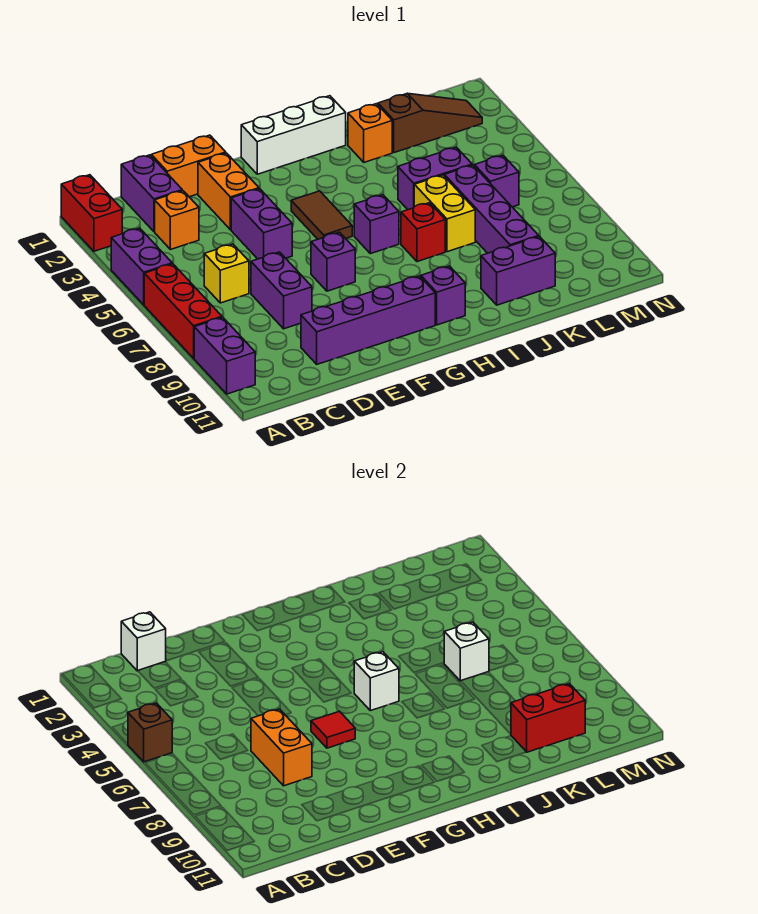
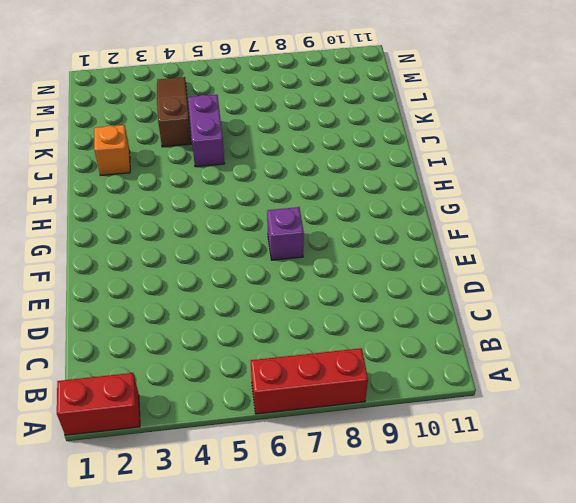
brown 1x3 slope [157,77,191,147] -> brown 1x3 slope moved to [378,93,482,153]
none -> purple 1x2 brick [111,228,172,305]
none -> purple 1x2 brick [194,317,255,394]
none -> purple 1x2 brick [121,155,182,232]
none -> orange 1x1 brick [155,191,199,250]

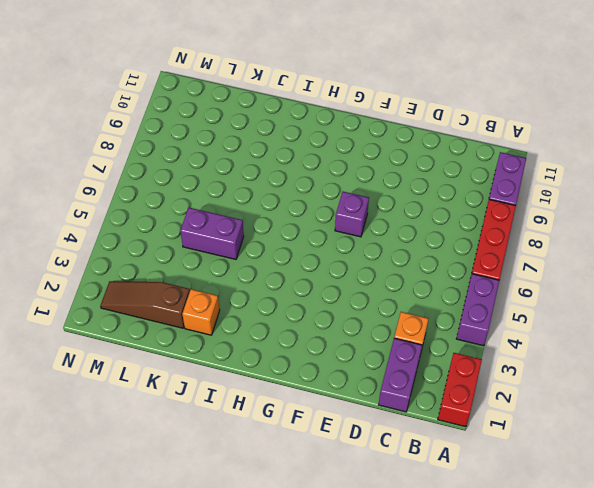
none -> yellow 1x1 brick [204,244,249,303]
none -> orange 1x2 brick [151,135,226,197]
none -> purple 1x2 brick [251,252,312,329]
none -> purple 1x4 brick [301,276,435,364]

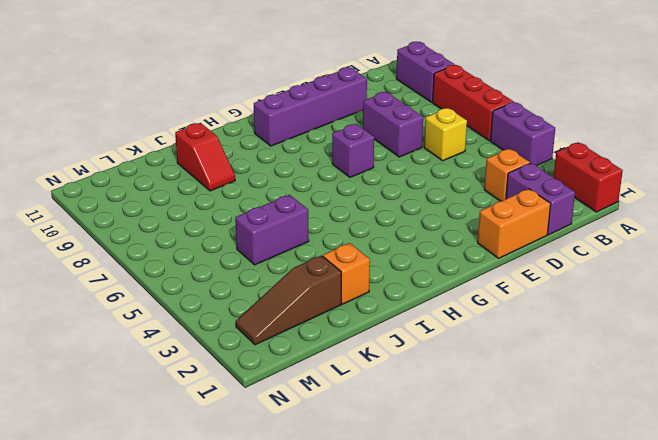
red 1x2 slope [175,123,235,191] -> purple 1x2 brick [481,236,555,305]
none -> orange 1x2 brick [198,153,259,230]
none -> purple 1x2 brick [231,189,292,259]
none -> white 1x3 brick [241,96,346,174]
none -> brown 1x2 tile [291,191,352,239]

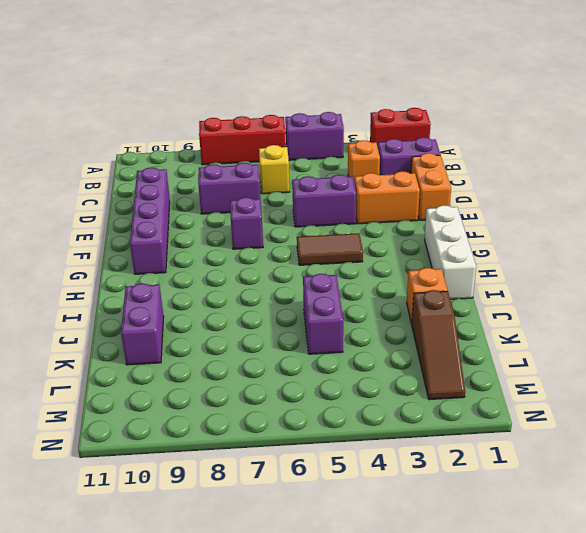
none -> purple 1x2 brick [194,317,255,394]
none -> purple 1x1 brick [354,195,399,254]
none -> purple 1x1 brick [421,266,465,325]
none -> red 1x1 brick [401,203,445,262]

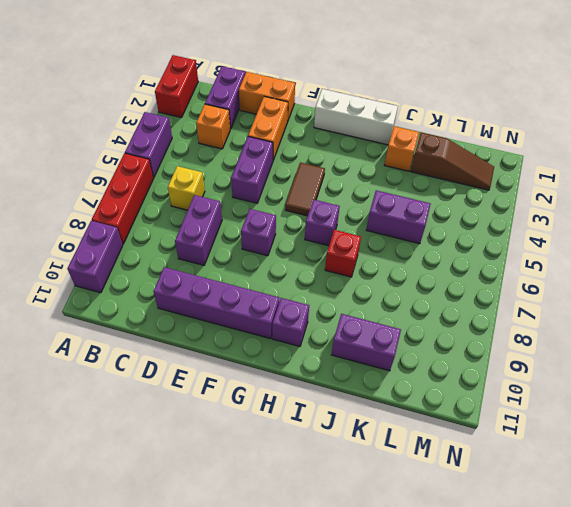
none -> yellow 1x2 brick [414,175,475,252]
none -> purple 1x4 brick [444,165,539,253]
none -> purple 1x1 brick [474,155,519,207]
none -> brown 1x1 brick [128,703,172,762]

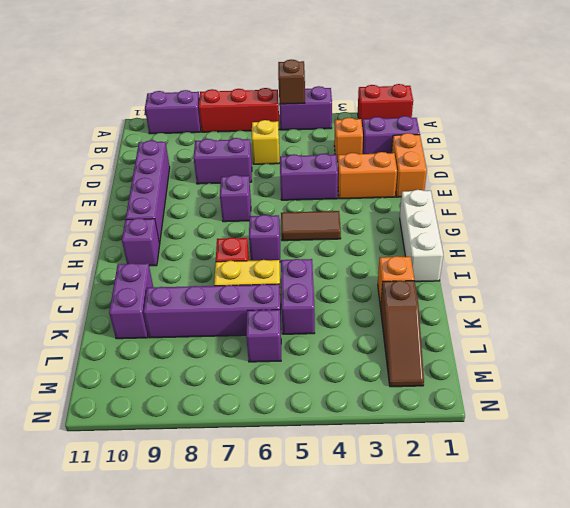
none -> white 1x1 brick [121,612,166,671]
none -> orange 1x2 brick [251,709,312,786]
none -> red 1x1 tile [311,711,355,748]
none -> white 1x1 brick [354,652,399,711]

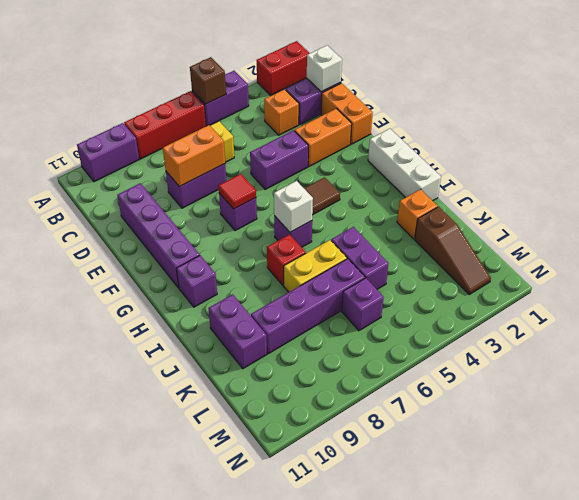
none -> white 1x1 brick [444,622,489,681]
none -> red 1x2 brick [511,684,585,752]

